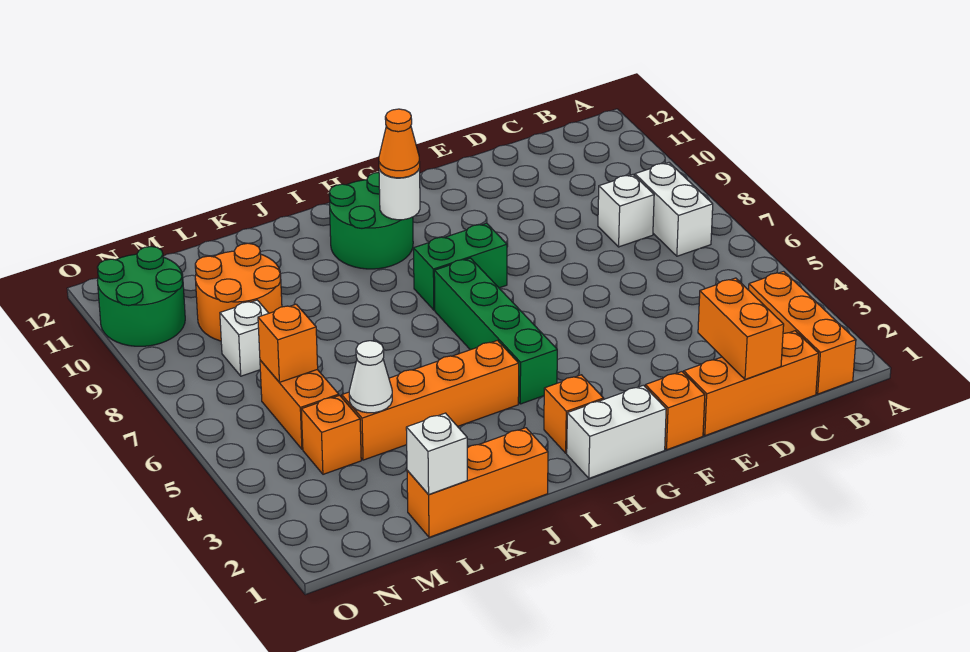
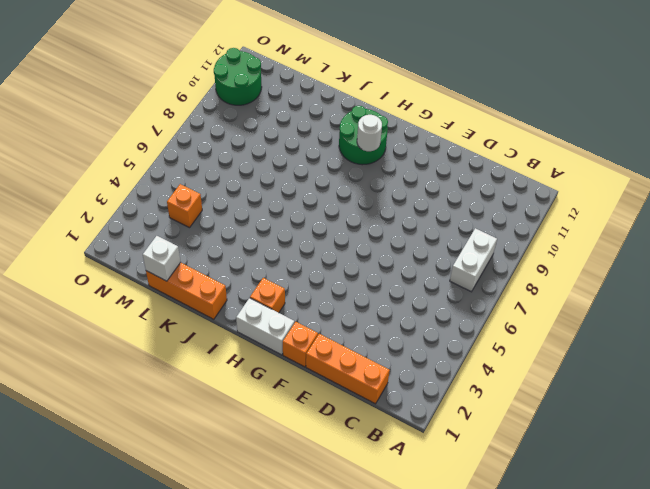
none -> orange 1x3 brick [749,271,856,394]
none -> white 1x1 brick [598,175,654,247]
none -> green 1x2 brick [413,223,507,310]

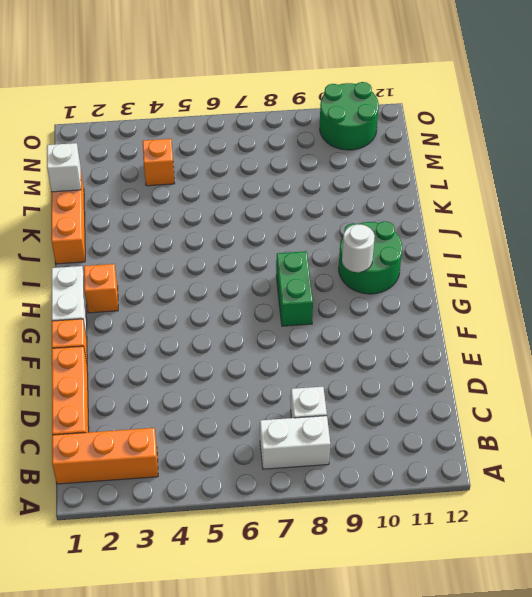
none -> green 1x4 brick [434,258,557,404]
none -> orange 1x4 brick [342,341,519,460]
none -> orange 2x2 round brick [195,243,282,341]

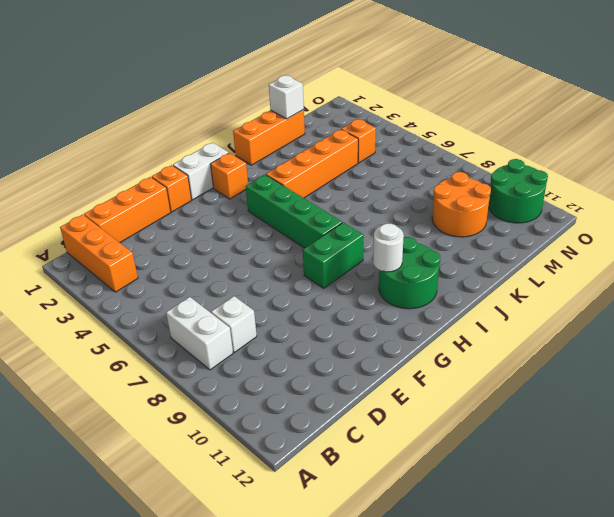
none -> orange 1x2 brick [260,360,339,449]
none -> white 1x1 brick [220,300,269,376]
none -> orange 1x2 brick [698,278,784,379]

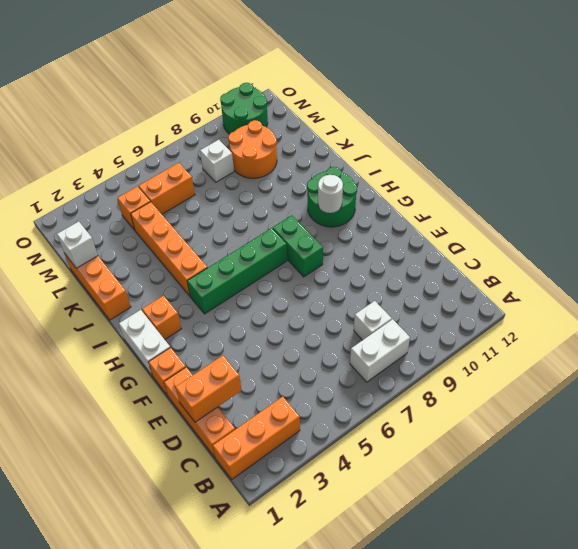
none -> white 1x1 cone [349,341,392,413]
none -> orange 1x1 brick [258,304,318,382]
none -> orange 1x1 cone [379,109,420,178]

